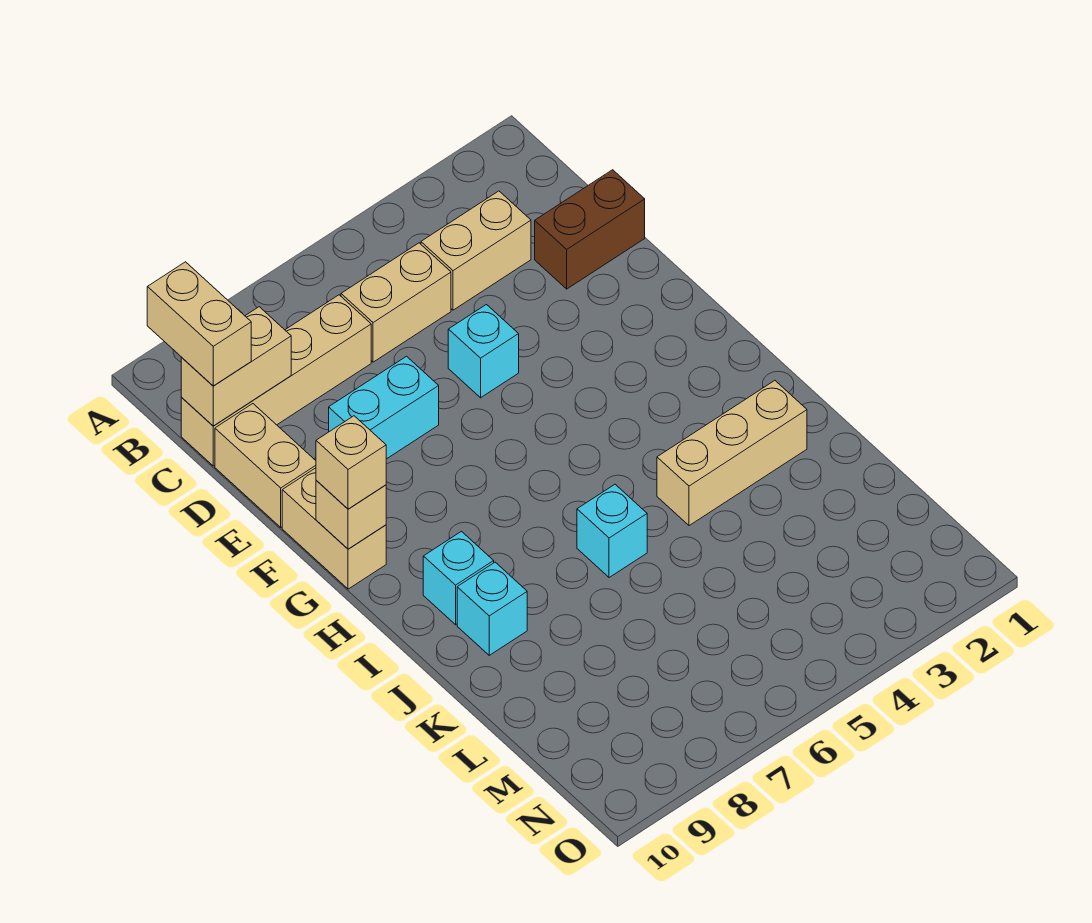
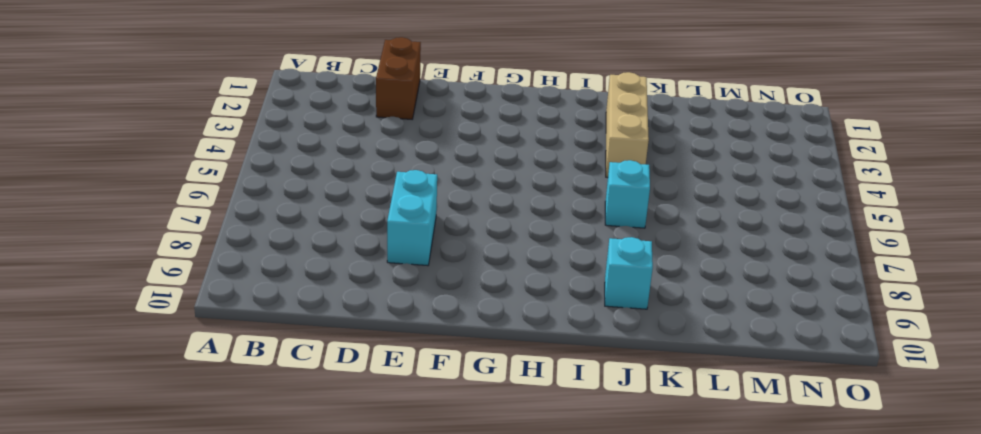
none -> tan 1x2 brick [421,191,531,310]
none -> tan 1x2 brick [341,243,451,362]
none -> tan 1x4 brick [181,295,371,466]

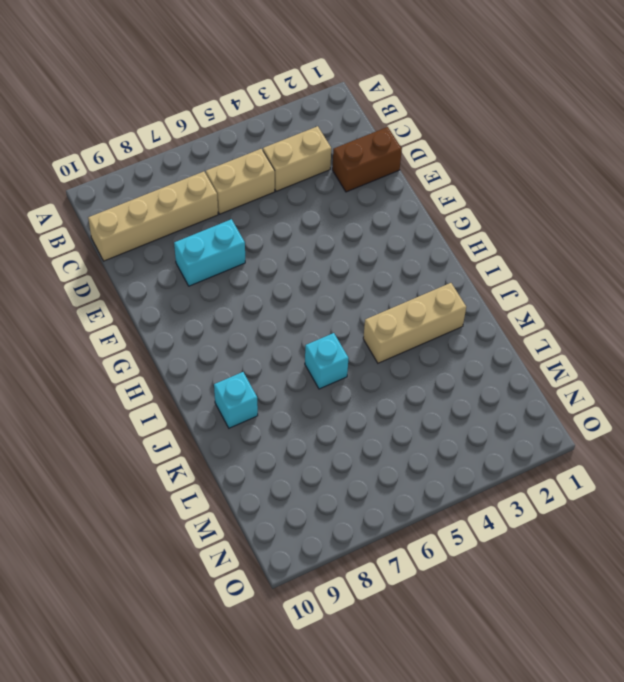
none -> tan 1x2 brick [215,404,316,527]
none -> cyan 1x1 brick [448,305,519,398]
none -> tan 1x2 brick [282,468,386,589]

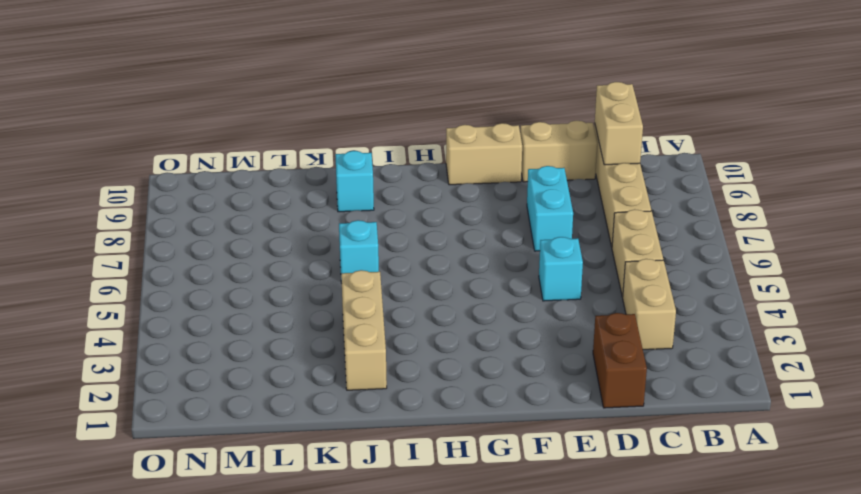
none -> cyan 1x1 brick [423,531,494,625]
none -> tan 1x1 brick [316,481,386,549]
none -> tan 1x2 brick [147,262,251,386]

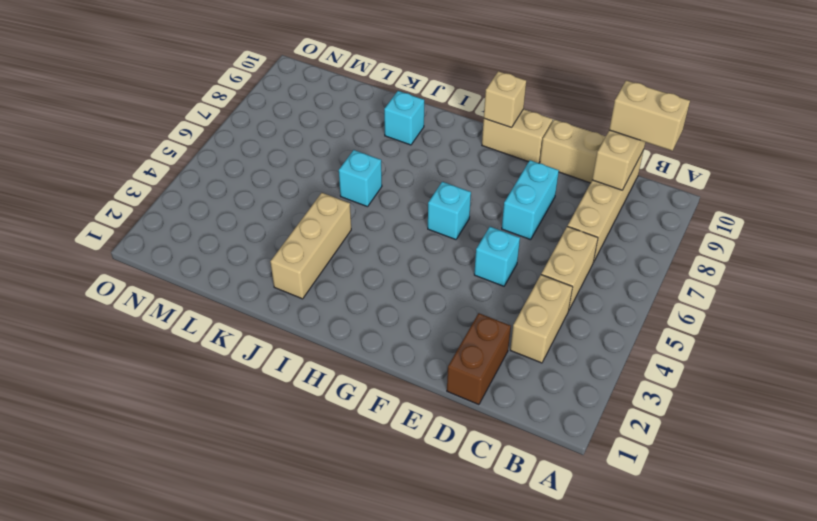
cyan 1x1 brick [428,182,471,240] -> cyan 1x1 brick moved to [423,531,494,625]
none -> tan 1x1 brick [316,416,386,509]

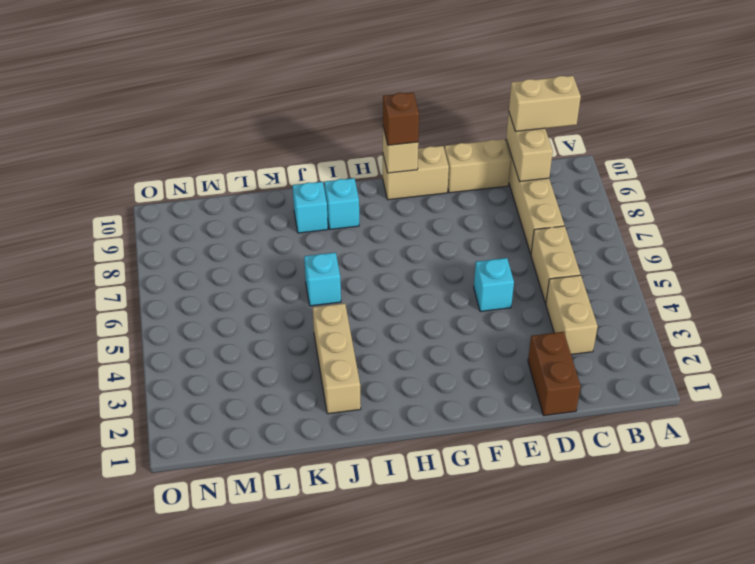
brown 1x1 brick [383,92,419,145] -> tan 1x1 brick [316,416,386,509]
none -> cyan 1x2 brick [329,356,439,459]

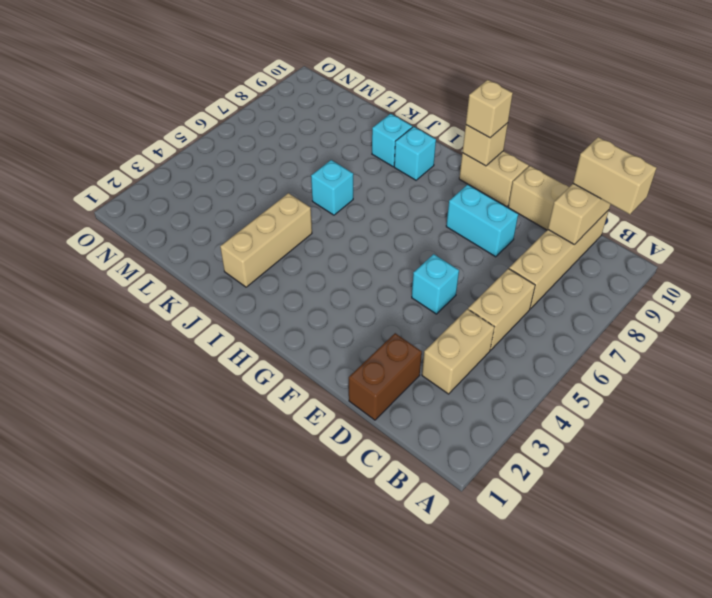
cyan 1x2 brick [446,184,518,257] -> cyan 1x2 brick turned to [329,356,439,459]

